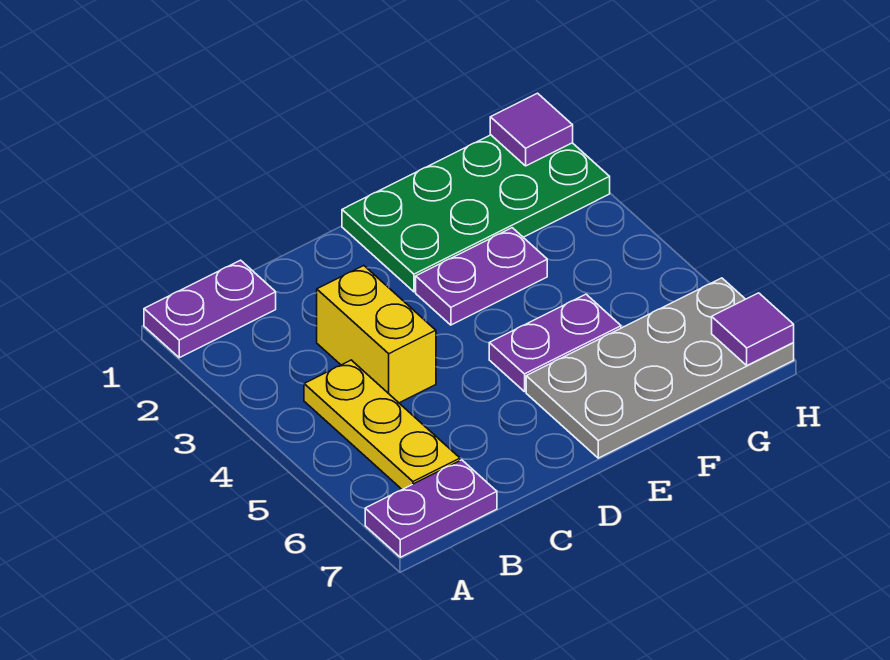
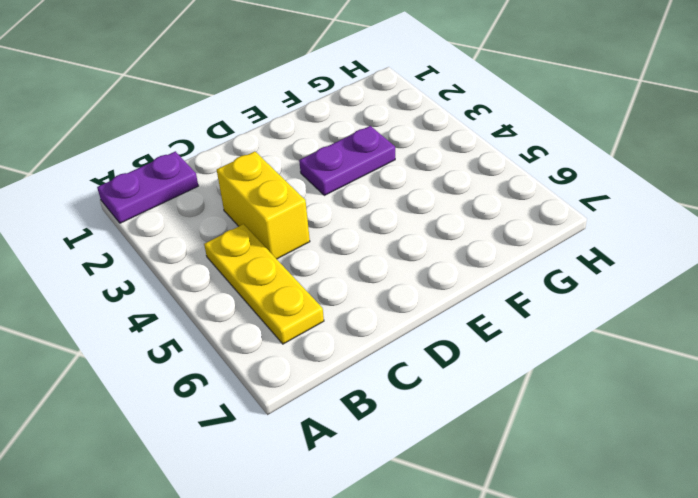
none -> purple 1x2 plate [365,460,497,557]
none -> green 2x4 plate [342,135,610,292]

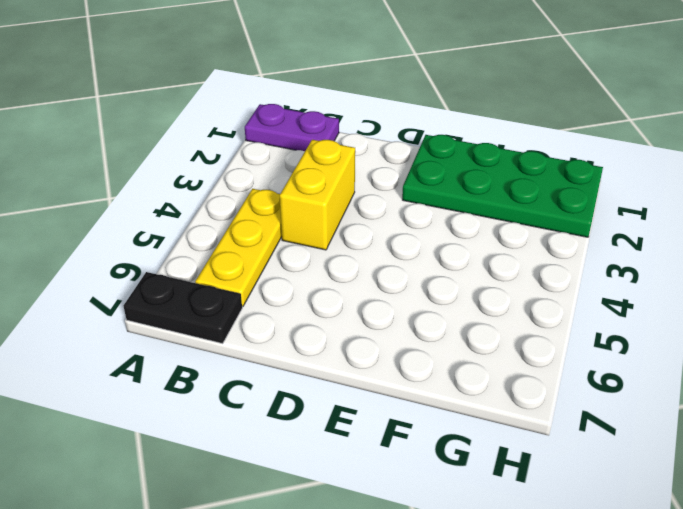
black 1x2 plate [124,272,242,343] -> purple 1x2 plate [365,460,497,557]
none -> purple 1x2 plate [416,228,547,325]
none -> purple 1x2 plate [489,294,621,392]

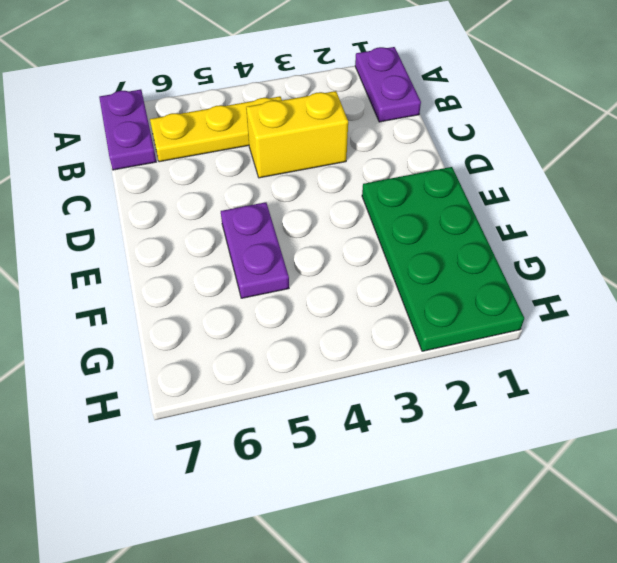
none -> purple 1x2 plate [416,228,547,325]
none -> grey 2x4 plate [526,278,794,458]

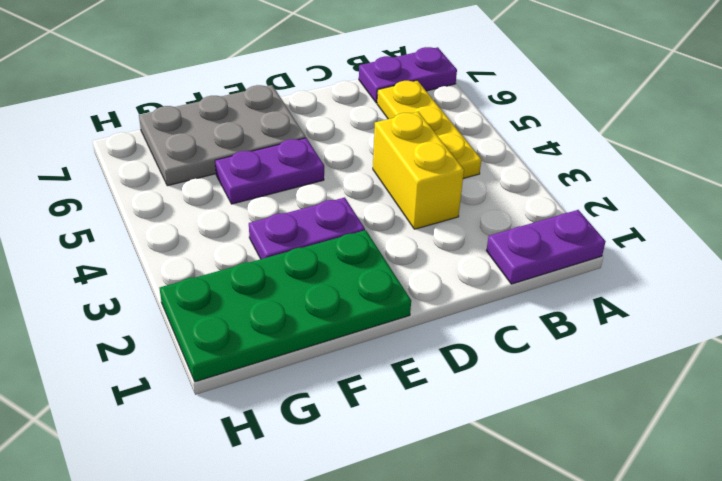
grey 2x3 plate [139,85,306,186] -> grey 2x4 plate [526,278,794,458]
none -> purple 1x1 tile [490,93,573,166]
none -> purple 1x1 tile [712,293,794,365]

